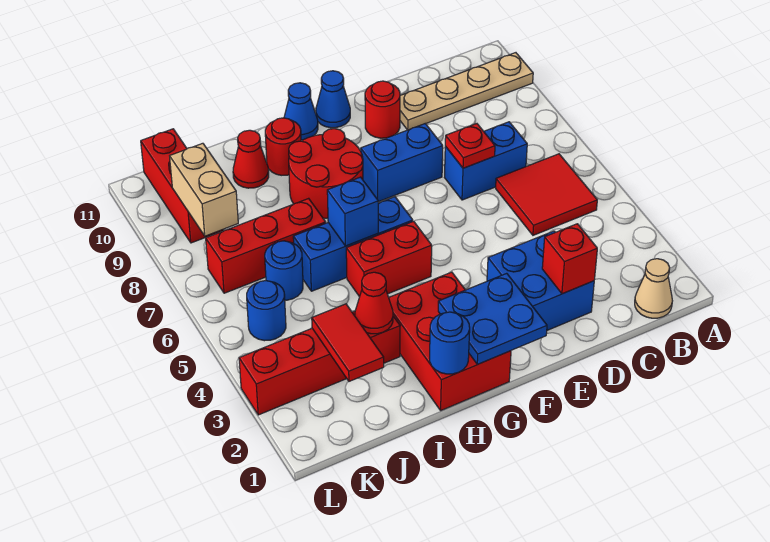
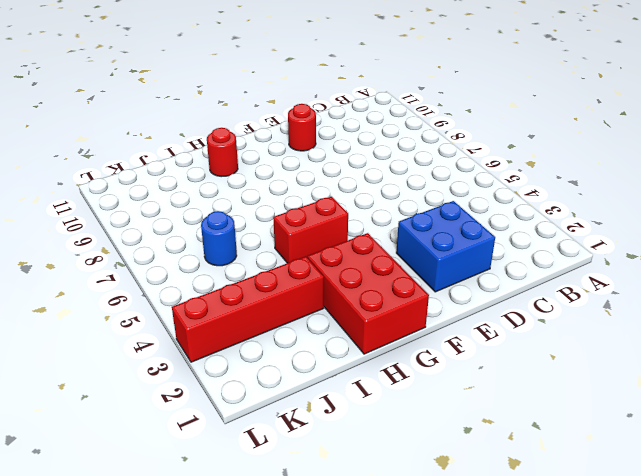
none -> tan 1x4 plate [400,53,533,130]
none -> tan 1x1 cone [635,259,672,318]
none -> red 2x2 tile [496,154,597,235]

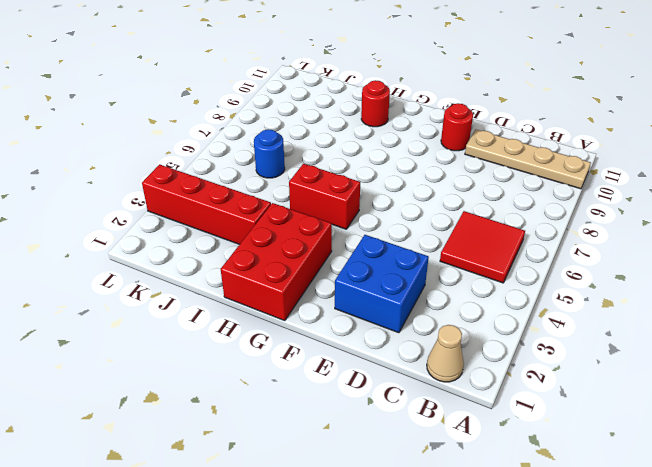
none -> blue 1x2 brick [445,122,527,200]
none -> blue 1x2 brick [360,124,443,202]
none -> blue 1x1 cone [316,71,350,128]

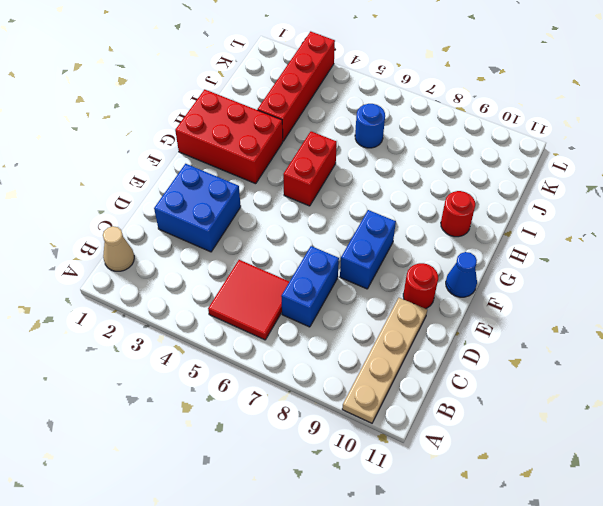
none -> blue 1x3 brick [293,197,413,291]
none -> red 2x2 round brick [289,129,363,218]
none -> blue 1x1 cone [284,83,318,140]

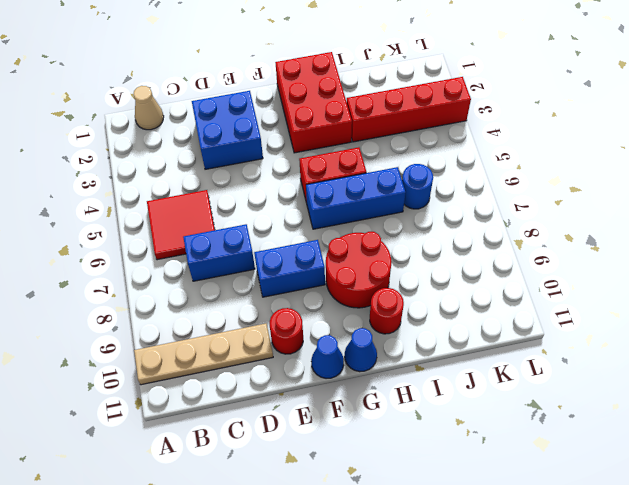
none -> red 1x3 brick [206,198,326,293]
none -> red 1x1 cone [233,130,269,188]
none -> blue 1x1 round brick [247,281,286,341]

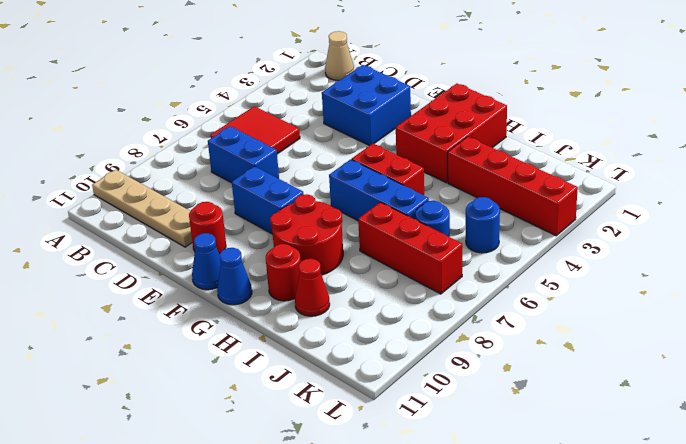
none -> red 1x3 brick [141,129,224,243]
none -> red 1x1 brick [542,224,597,294]
none -> red 1x1 plate [445,124,495,168]

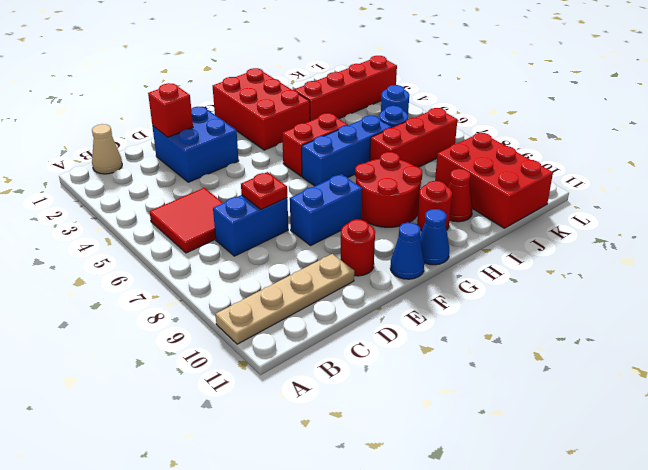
red 2x3 brick [435,133,553,228] -> red 1x3 brick [141,129,224,243]
none -> blue 2x2 plate [438,273,547,364]
none -> blue 1x1 round brick [430,312,470,374]
none -> blue 1x1 brick [327,177,378,246]

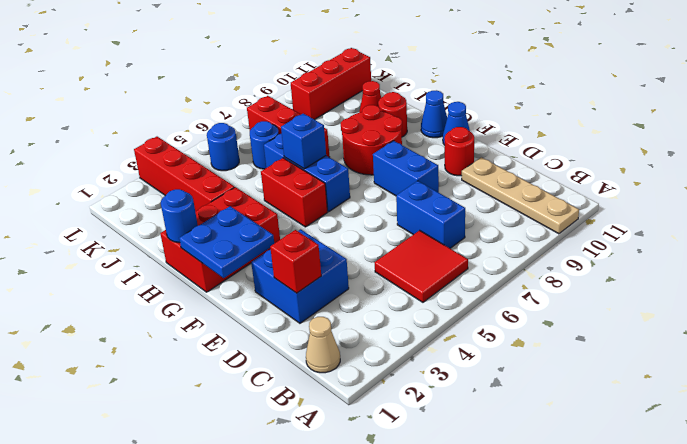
none -> red 1x1 plate [445,124,495,168]
none -> red 1x1 cone [355,272,393,334]
none -> red 1x2 tile [312,304,384,381]

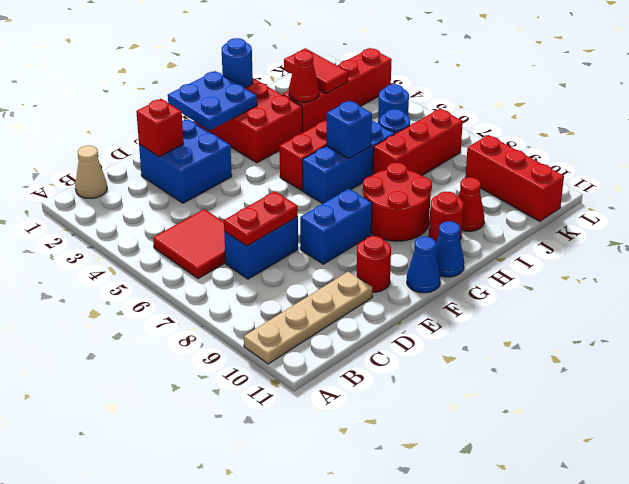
red 1x2 plate [224,191,298,246] -> red 1x1 plate [445,124,495,168]
none -> tan 1x2 brick [170,143,238,236]

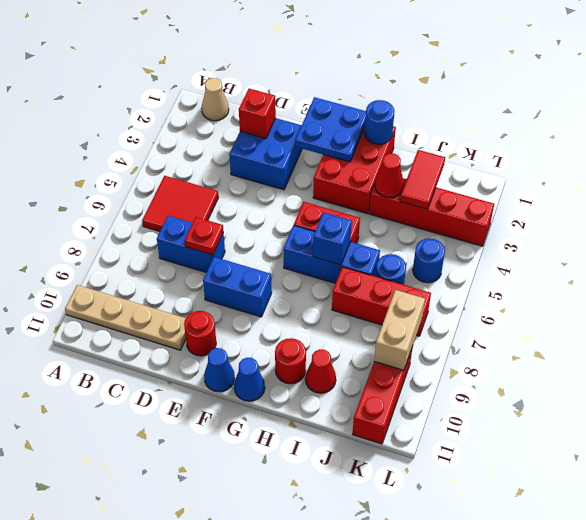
none -> red 2x2 round brick [289,129,363,218]

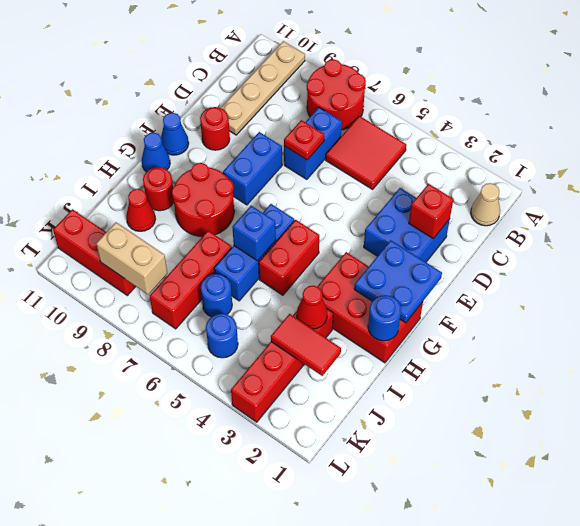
red 2x2 round brick [307,59,366,130] -> none

